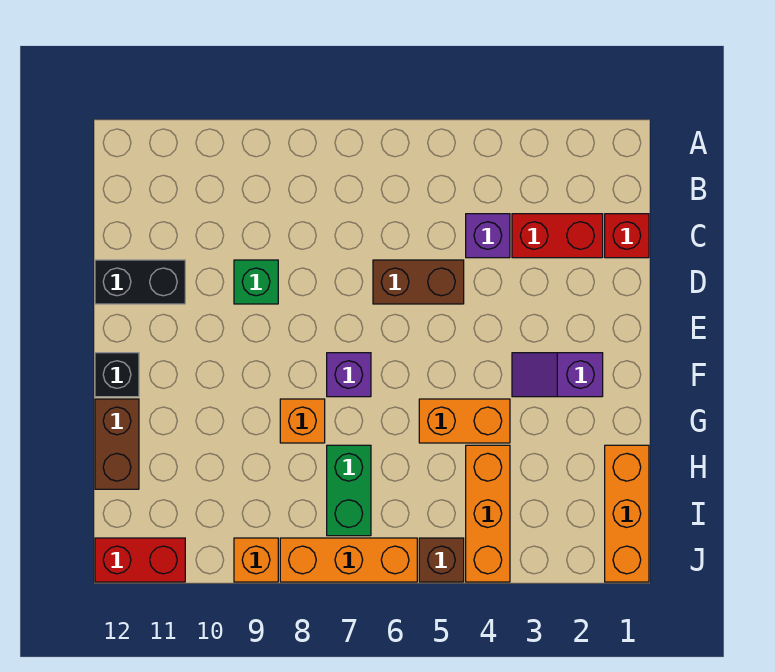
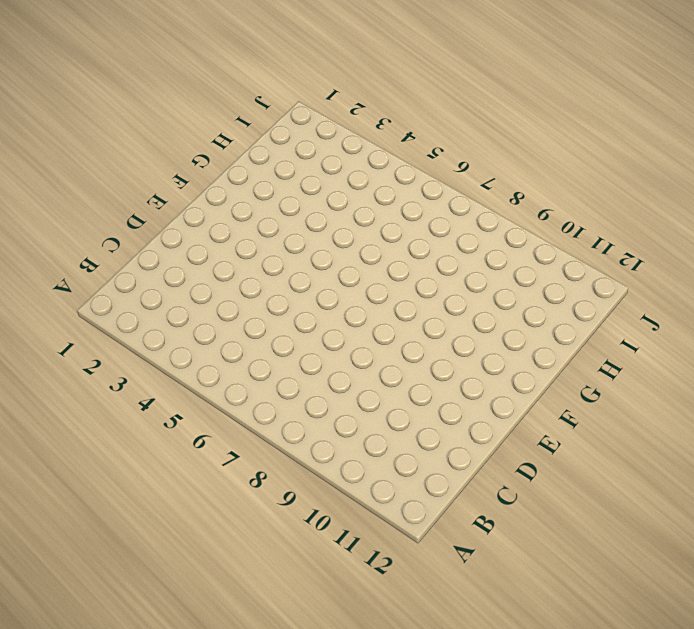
none -> red 1x1 brick [605,214,649,258]
none -> red 1x2 brick [512,214,603,258]
none -> purple 1x1 brick [466,214,510,258]

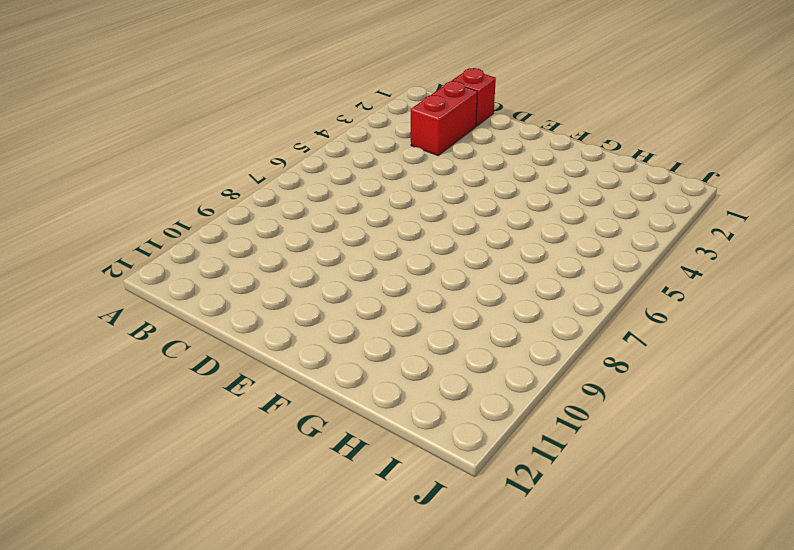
none -> purple 1x1 brick [466,214,510,258]
none -> brown 1x2 brick [373,260,464,304]
none -> green 1x1 brick [234,260,278,304]

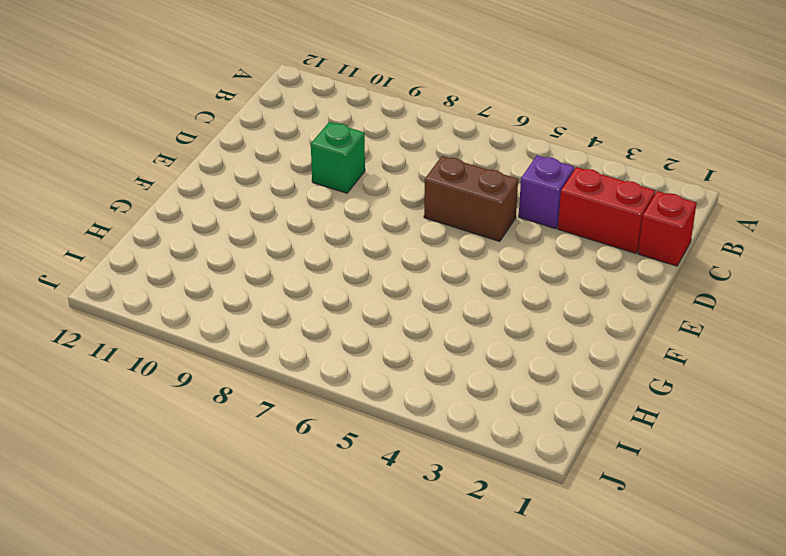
none -> black 1x2 brick [95,260,185,304]
none -> purple 1x2 slope [512,353,603,397]
none -> purple 1x1 brick [327,353,371,397]

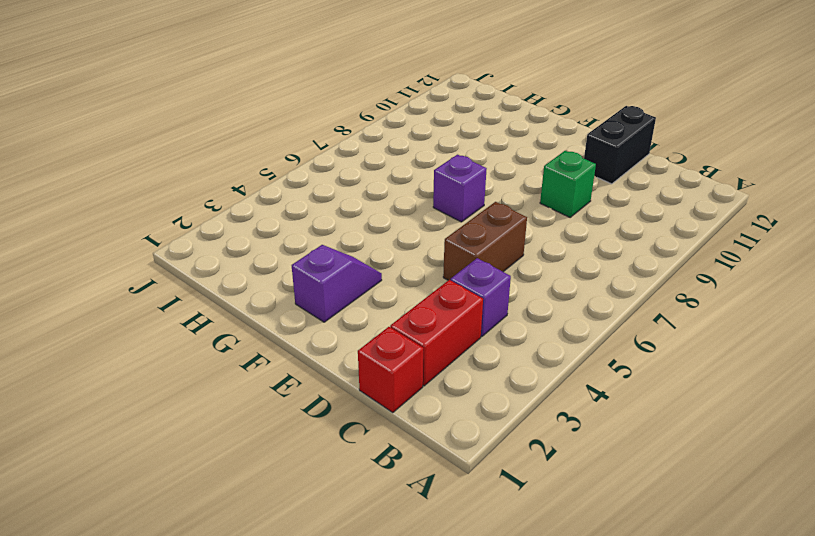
none -> black 1x1 brick [95,353,139,397]
none -> orange 1x2 brick [419,399,510,443]
none -> orange 1x1 brick [280,399,325,443]

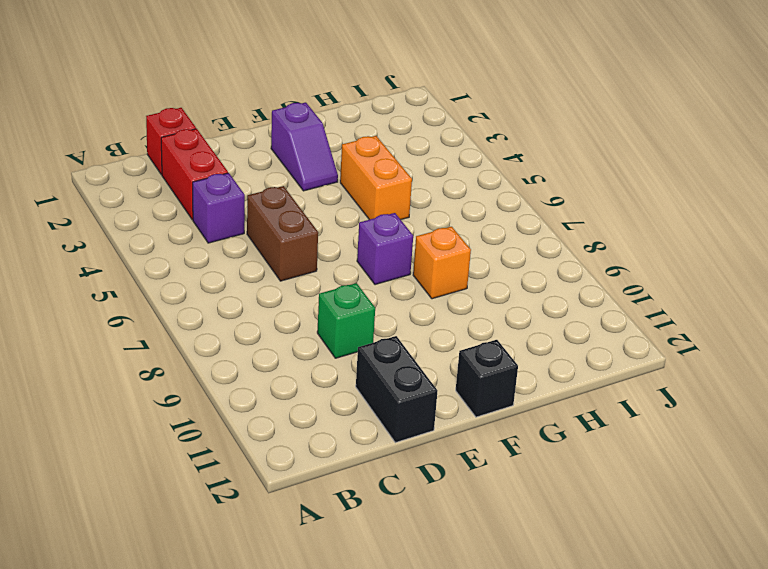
none -> brown 1x2 brick [95,399,139,489]
none -> orange 1x3 brick [605,445,649,582]
none -> orange 1x3 brick [466,445,510,582]

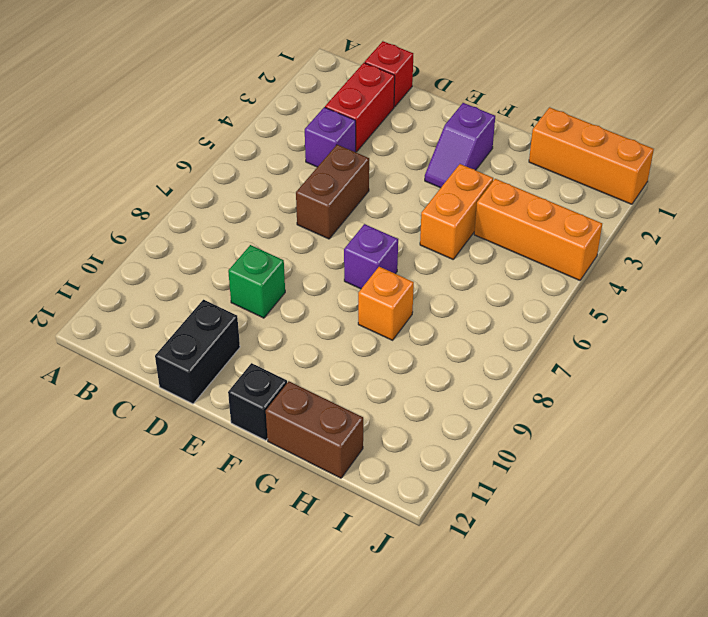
none -> green 1x2 brick [327,445,371,536]
none -> brown 1x1 brick [419,538,464,582]
none -> orange 1x3 brick [280,538,417,582]

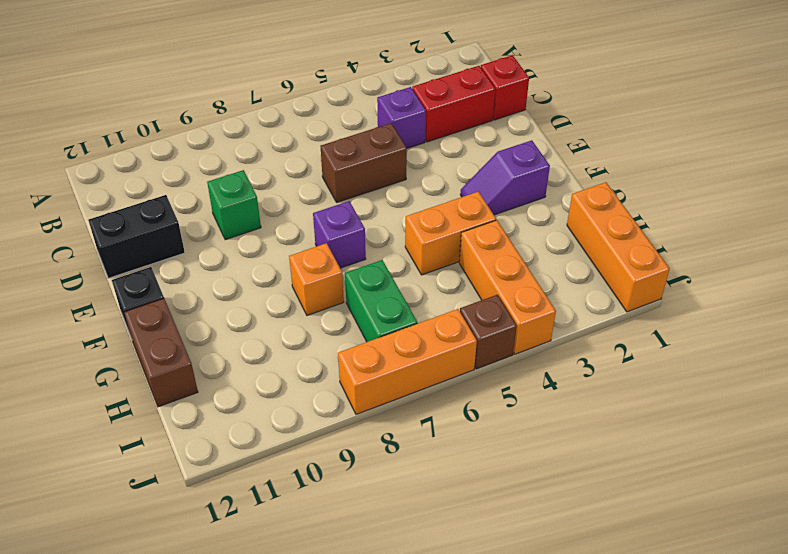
none -> orange 1x1 brick [234,538,278,582]
none -> red 1x2 brick [95,538,185,582]

